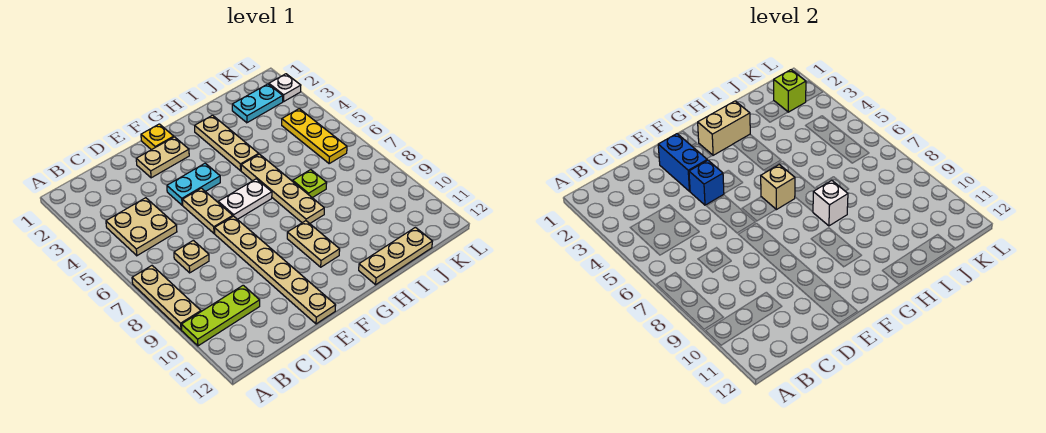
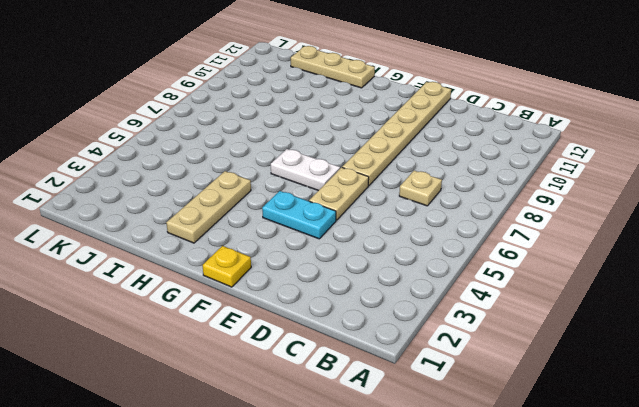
none -> tan 1x3 plate [132,266,201,330]
none -> lime 1x3 plate [181,285,260,346]
none -> tan 2x2 plate [106,198,177,256]

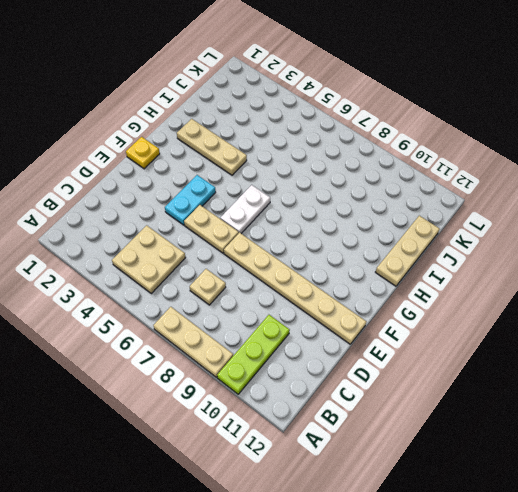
none -> tan 1x2 plate [136,137,189,178]
none -> tan 1x2 plate [287,221,340,267]
none -> tan 1x4 plate [241,154,324,223]

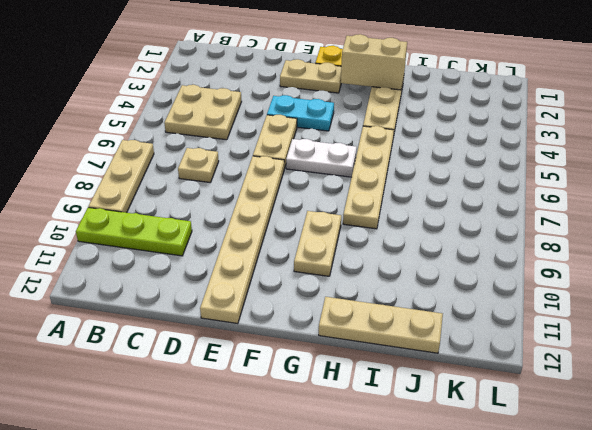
none -> lime 1x1 plate [293,170,327,198]
none -> cyan 1x2 plate [232,84,283,123]
none -> yellow 1x3 plate [282,109,347,163]

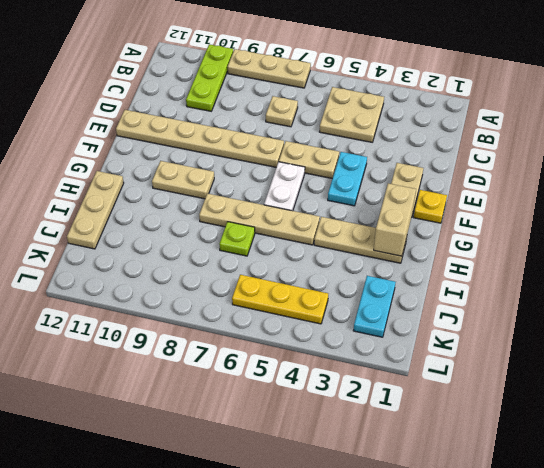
none -> white 1x1 plate [269,74,301,102]
none -> blue 1x2 brick [658,134,707,191]
none -> blue 1x1 brick [689,160,724,205]

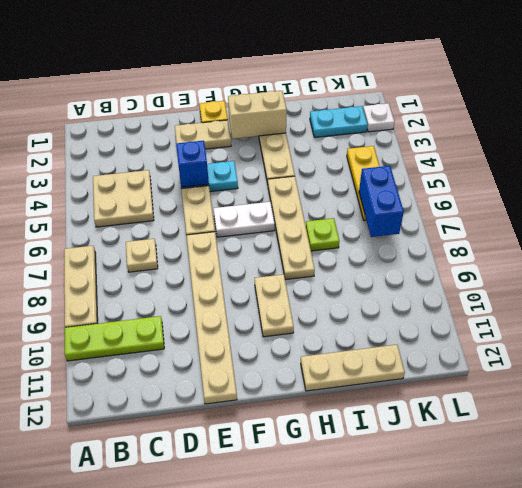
blue 1x2 brick [359,166,404,237] -> blue 1x2 brick moved to [658,134,707,191]
none -> tan 1x1 brick [761,165,795,210]
none -> white 1x1 brick [813,180,848,226]
none -> lime 1x1 brick [774,70,806,112]

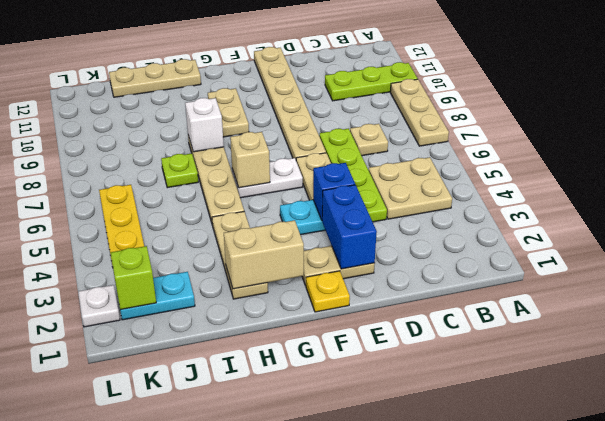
lime 1x4 plate [319,129,387,222] -> none

